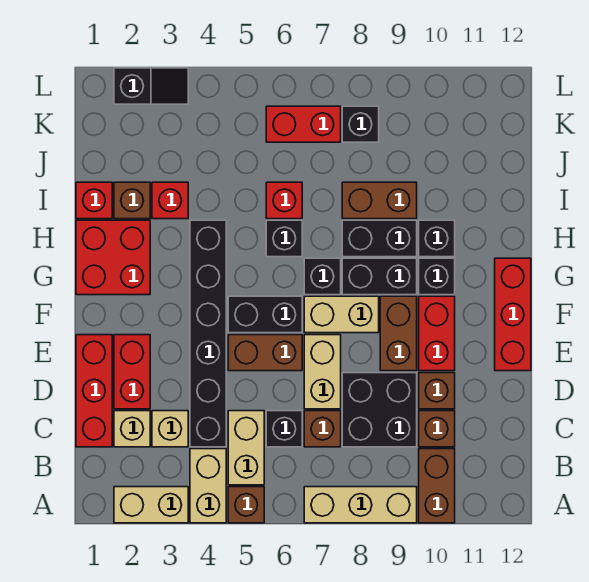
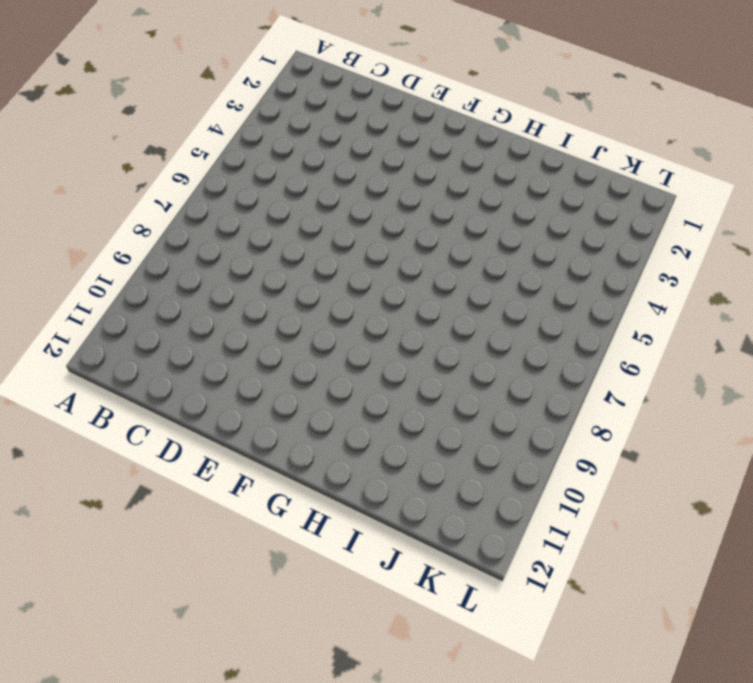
none -> tan 1x2 brick [114,487,188,523]
none -> tan 1x2 brick [190,449,226,523]
none -> brown 1x1 brick [228,487,264,523]
none -> tan 1x3 brick [304,487,417,523]

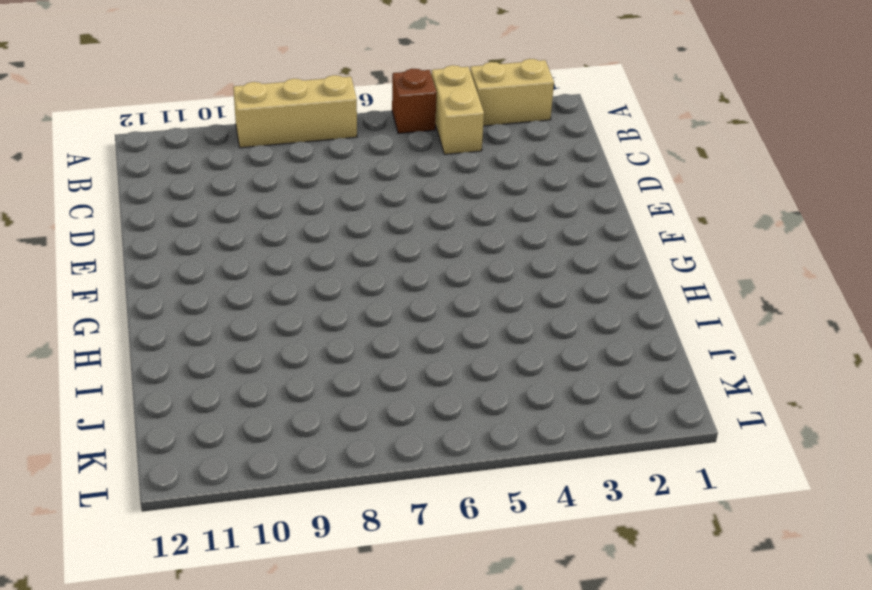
none -> brown 1x2 brick [419,449,455,523]
none -> tan 1x2 brick [228,411,264,485]
none -> red 1x3 brick [76,335,112,447]
none -> tan 1x1 brick [114,411,150,447]

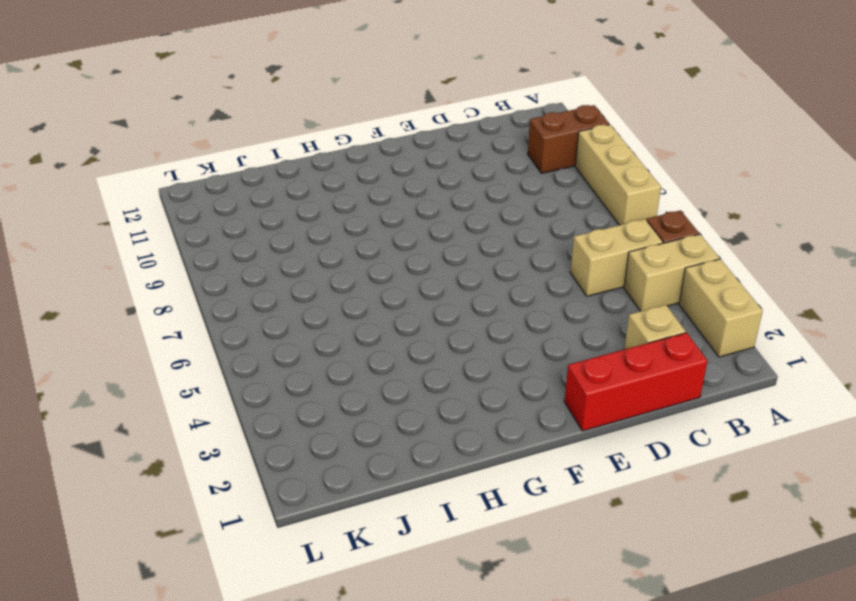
none -> tan 1x1 brick [152,411,188,447]
none -> black 1x6 brick [190,220,226,447]
none -> black 1x1 brick [266,411,302,447]
none -> brown 1x1 brick [304,411,341,447]

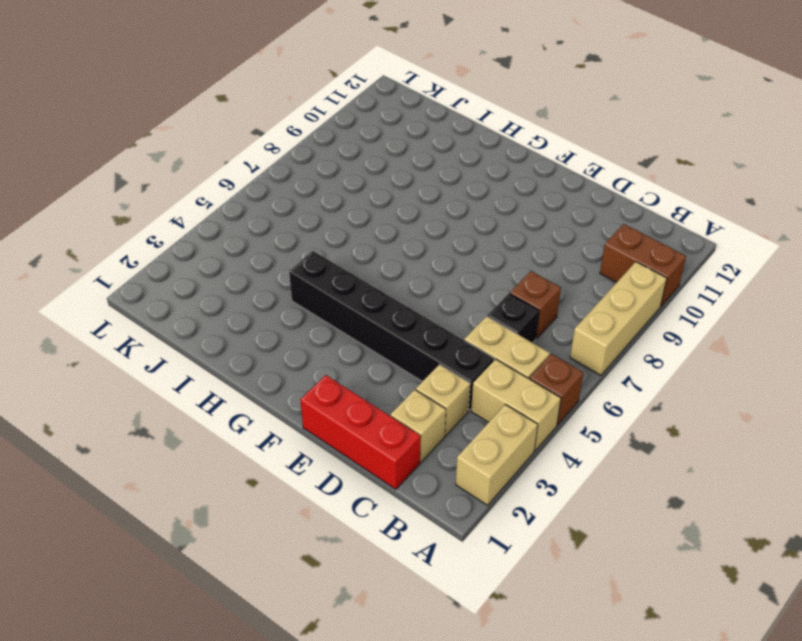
none -> black 2x2 brick [342,373,417,447]
none -> brown 1x1 brick [419,411,455,447]
none -> red 1x2 brick [114,335,150,409]
none -> tan 1x2 brick [304,335,341,409]

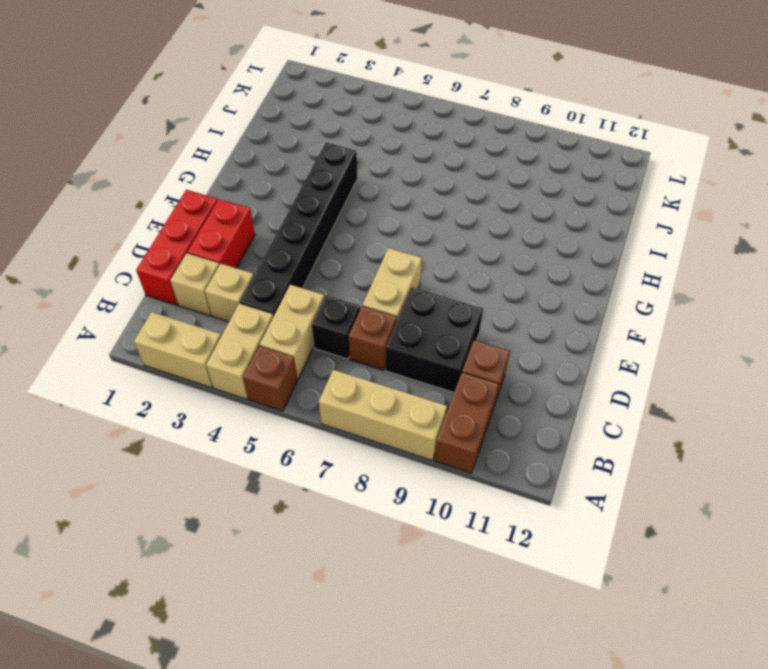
none -> brown 1x1 brick [419,373,455,409]
none -> brown 1x2 brick [228,335,302,371]
none -> brown 1x2 brick [380,296,417,371]
none -> red 1x2 brick [419,296,455,371]

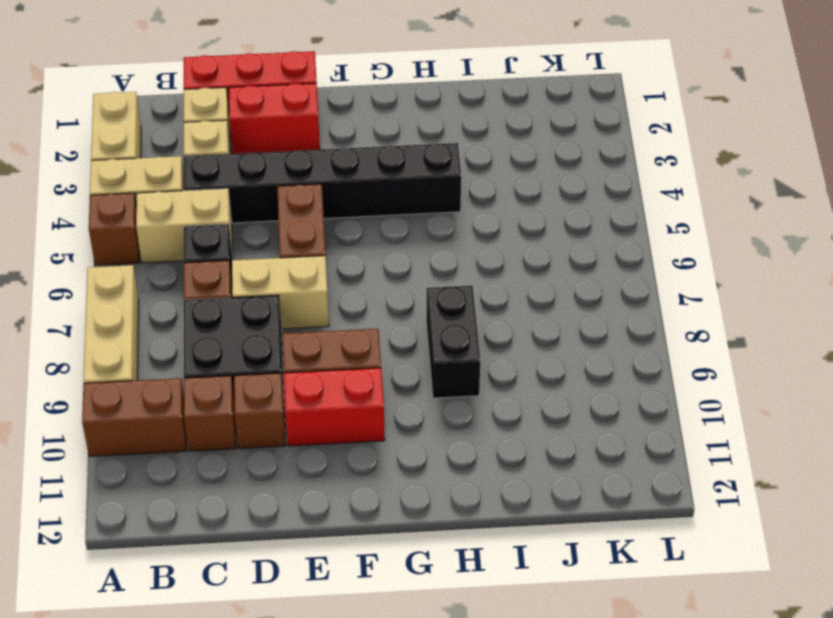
none -> red 1x3 brick [495,258,531,371]
none -> black 1x2 brick [228,296,302,333]
none -> tan 1x2 brick [304,296,379,333]
none -> red 2x2 brick [76,220,150,295]

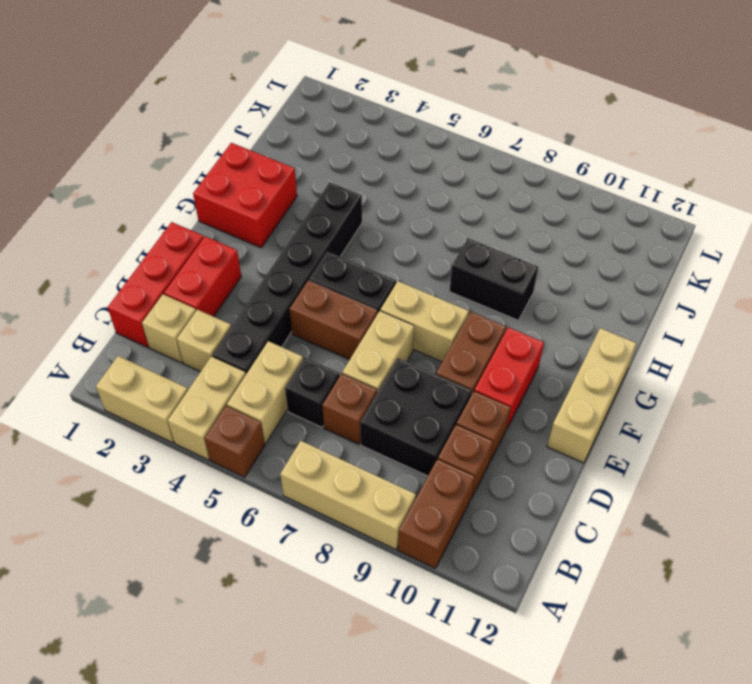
tan 1x3 brick [547,328,637,463] -> red 1x3 brick [495,258,531,371]
none -> black 1x1 brick [304,258,341,295]
none -> black 1x2 brick [342,258,417,295]
none -> black 1x1 brick [419,258,455,295]
none -> black 1x1 brick [266,220,302,257]

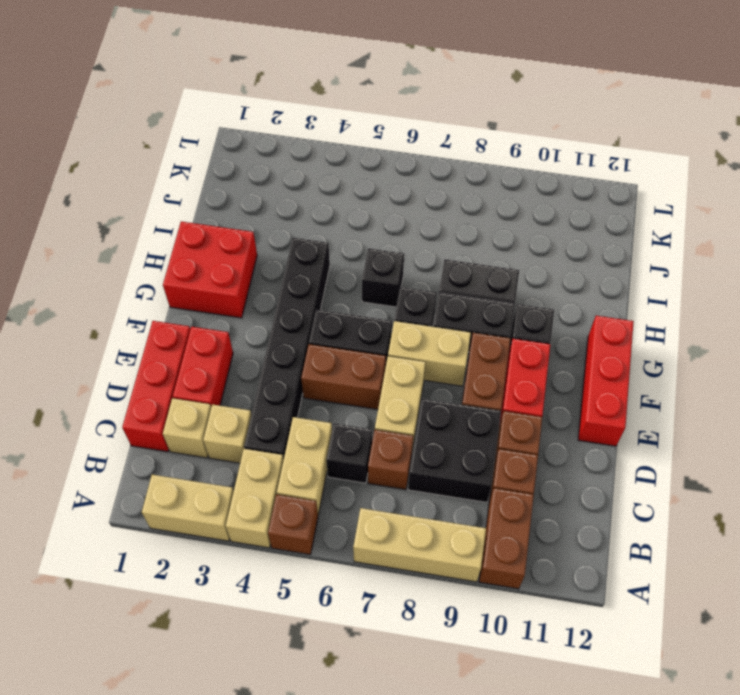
none -> black 1x1 brick [419,220,455,257]
none -> red 1x1 brick [76,182,112,219]
none -> brown 1x1 brick [114,182,150,219]
none -> red 1x1 brick [152,182,188,219]

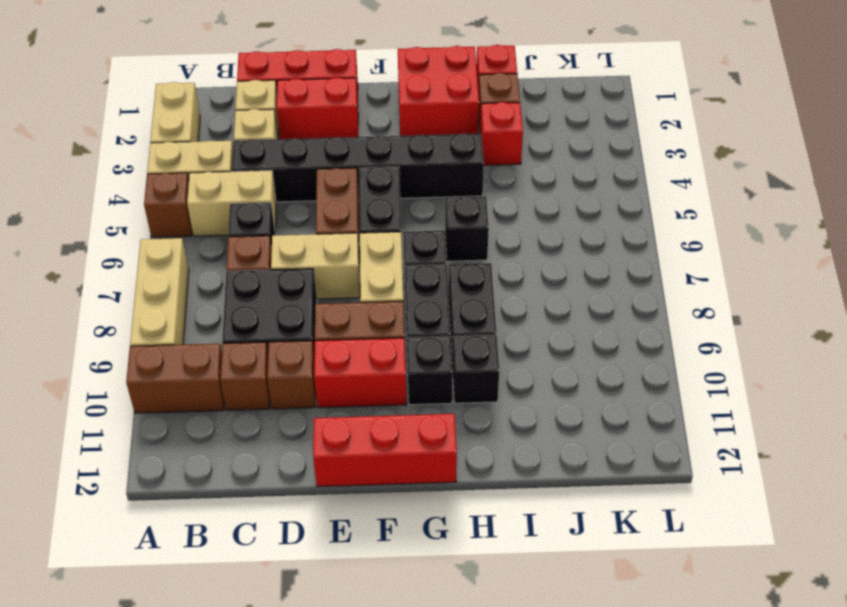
none -> red 1x1 brick [266,182,302,219]
none -> brown 1x2 brick [342,182,417,219]
none -> red 1x2 brick [266,106,341,142]
none -> black 1x1 brick [342,106,379,142]

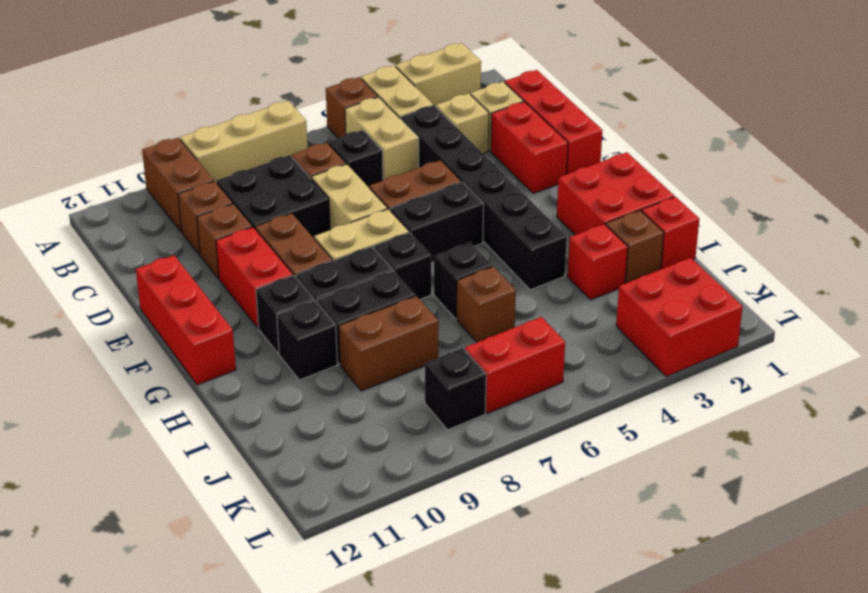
brown 1x1 brick [457,267,516,342] -> red 1x1 brick [266,182,302,219]
red 2x2 brick [616,258,743,377] -> black 1x2 slope [114,68,188,104]

